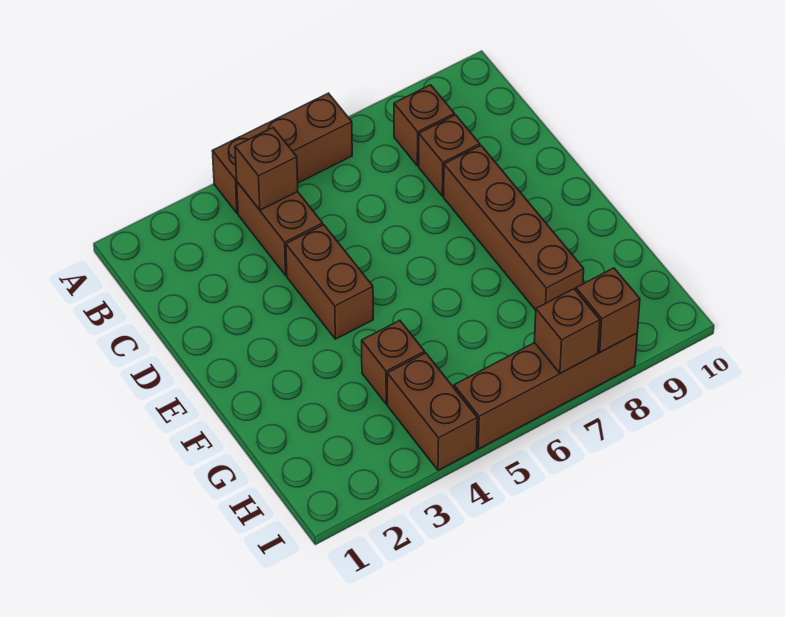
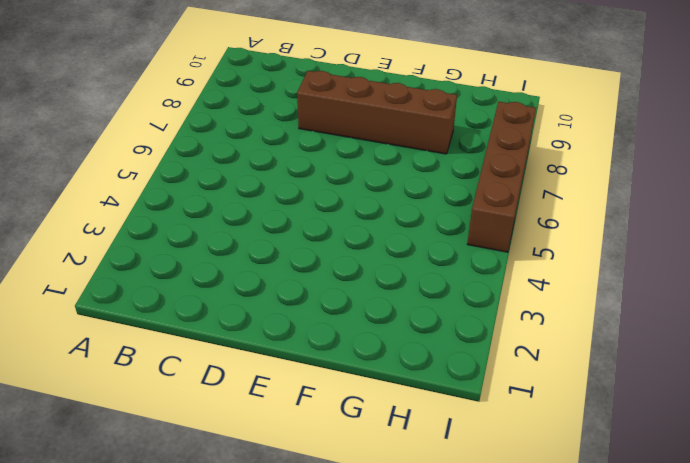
none -> brown 1x3 brick [212,93,352,213]
none -> brown 1x2 brick [237,182,323,275]
none -> brown 1x1 brick [394,85,455,166]

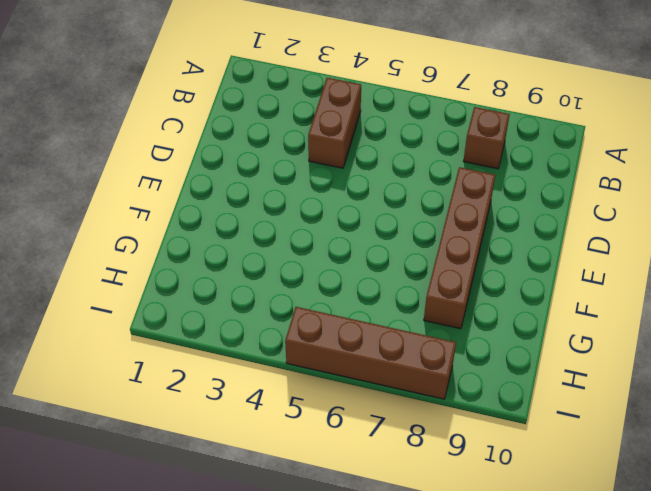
none -> brown 1x3 brick [212,93,352,213]
none -> brown 1x1 brick [419,115,480,196]
none -> brown 1x2 brick [286,225,373,339]

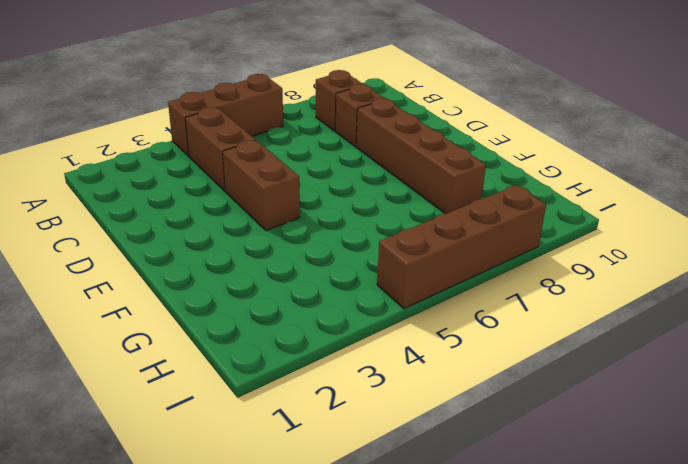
none -> brown 1x1 brick [362,320,425,404]
none -> brown 1x2 brick [387,353,477,470]
none -> brown 1x1 brick [235,128,298,210]

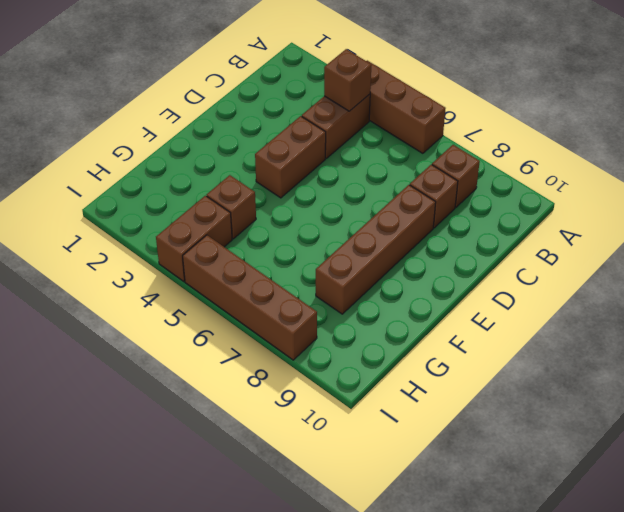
none -> brown 1x1 brick [534,289,600,373]
none -> brown 1x1 brick [576,268,640,352]

